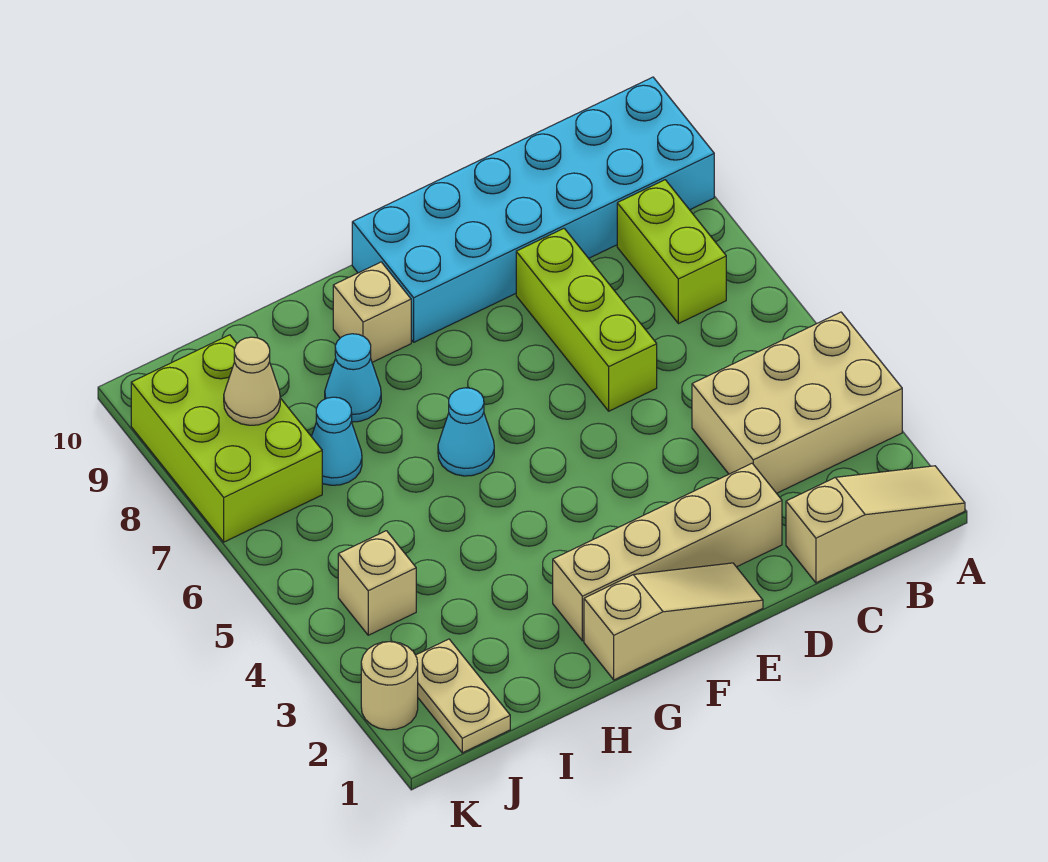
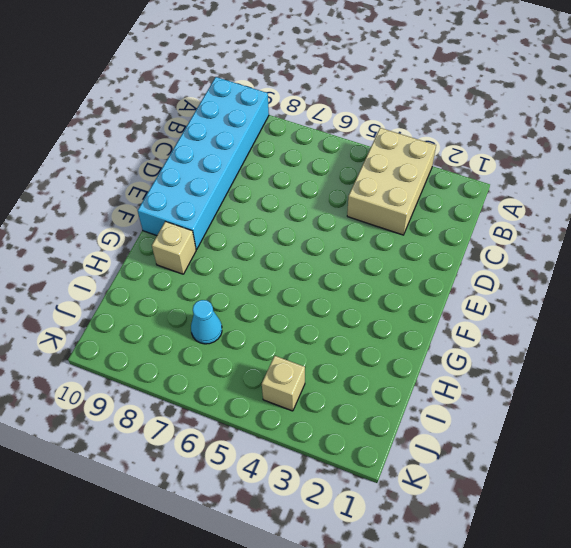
none -> tan 1x3 slope [786,466,965,583]
none -> lime 1x2 brick [617,180,726,324]
none -> tan 1x4 brick [553,463,782,641]

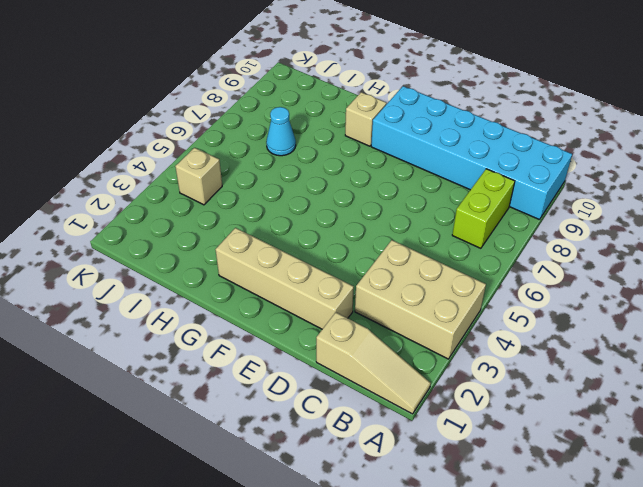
none -> lime 1x3 brick [516,229,657,411]
none -> tan 1x3 slope [584,563,763,680]
none -> cyan 1x1 cone [438,388,494,476]

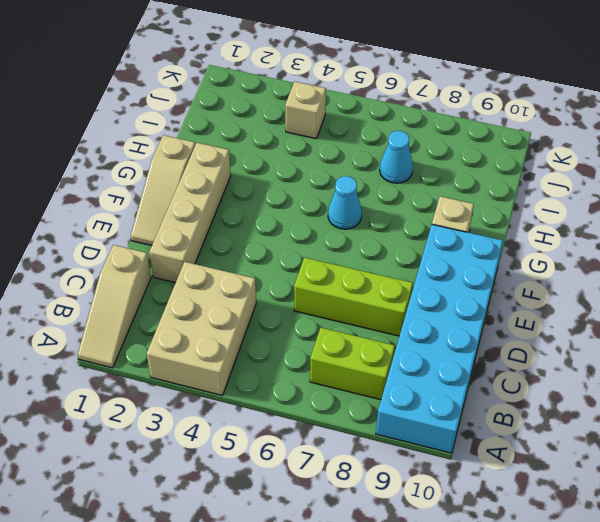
none -> cyan 1x1 cone [325,334,381,422]
none -> tan 1x2 plate [416,639,510,753]
none -> lime 2x3 brick [131,335,322,542]

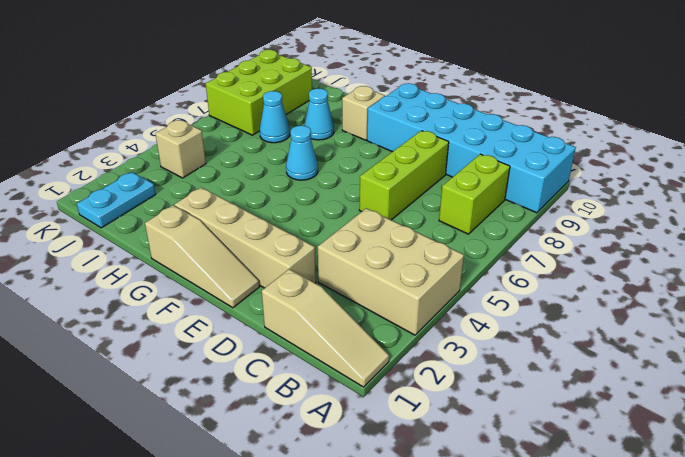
cyan 1x2 plate [77,172,156,228] -> tan 1x2 plate [416,639,510,753]
none -> tan 1x1 round brick [361,641,418,730]
none -> tan 1x1 cone [224,337,280,425]

